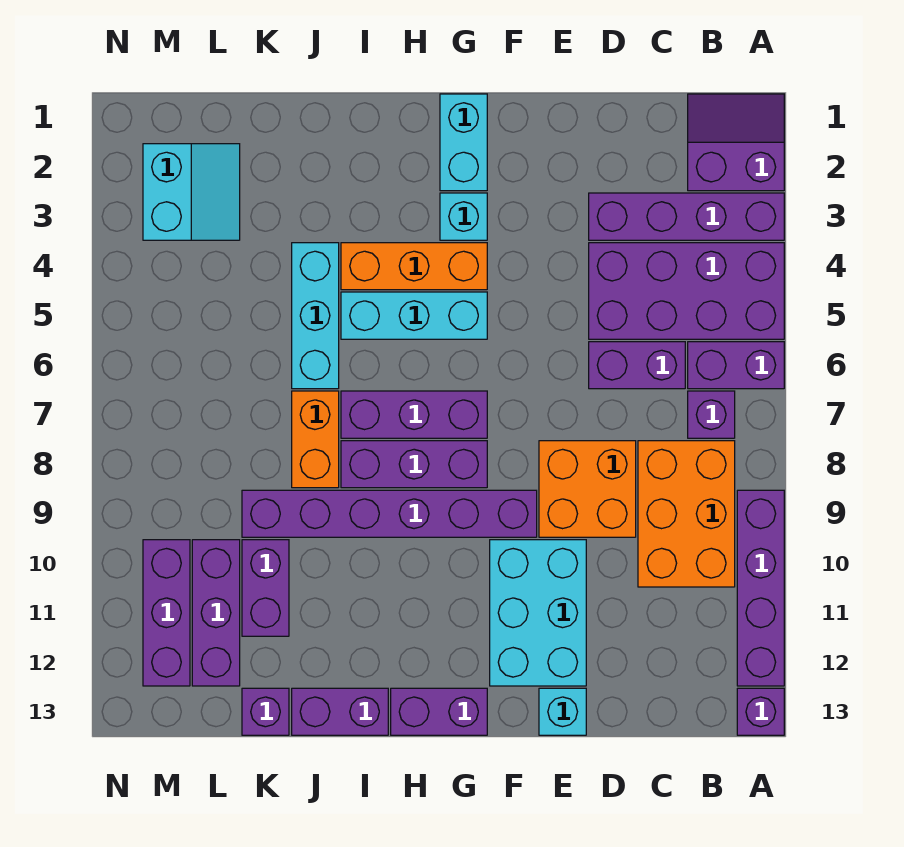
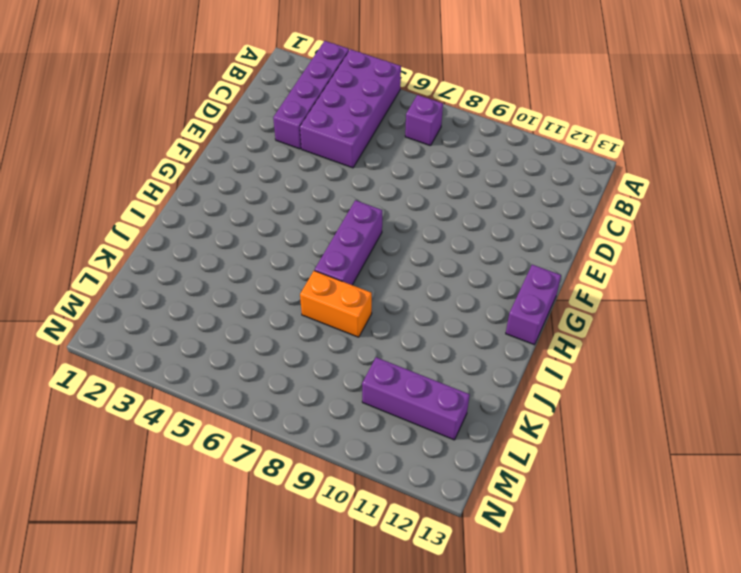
none -> purple 2x2 slope [688,94,784,191]
none -> purple 1x2 brick [688,342,784,389]
none -> purple 1x4 brick [737,490,784,686]

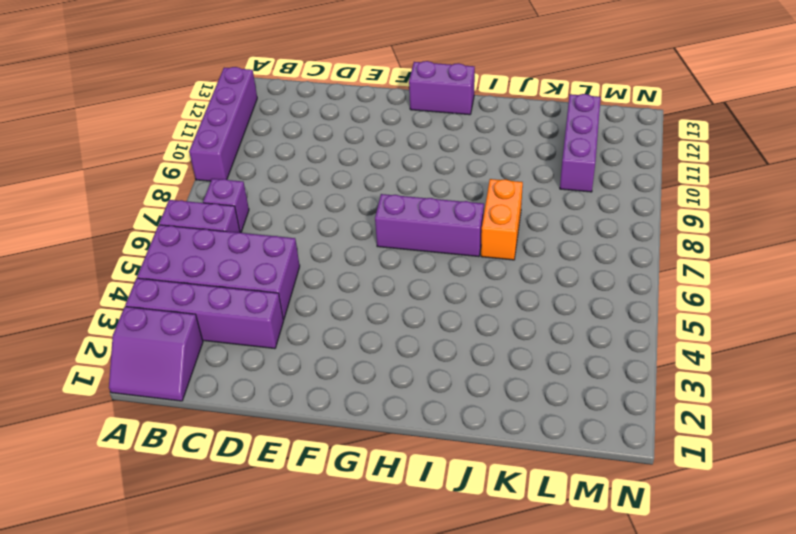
none -> purple 1x1 brick [737,688,784,735]
none -> orange 2x3 brick [638,441,735,587]
none -> purple 1x2 brick [589,342,685,389]

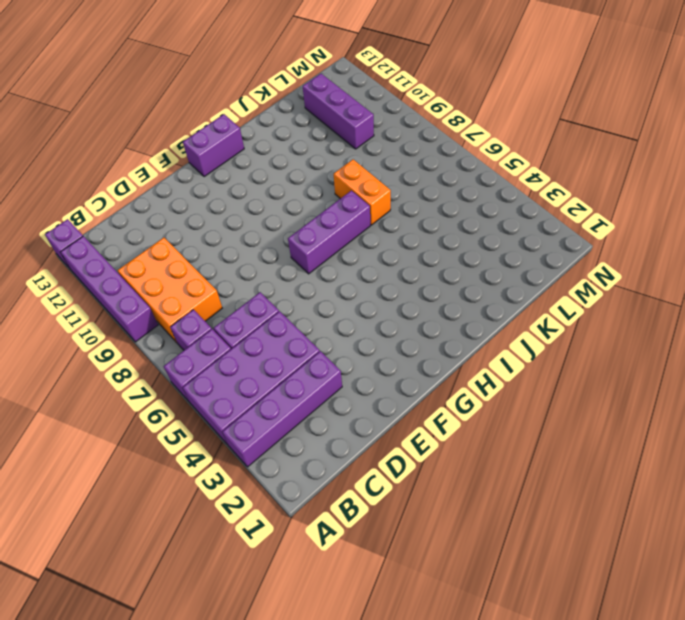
none -> purple 2x2 slope [688,94,784,191]
none -> orange 2x2 brick [539,441,636,537]
none -> cyan 2x3 brick [490,540,586,686]

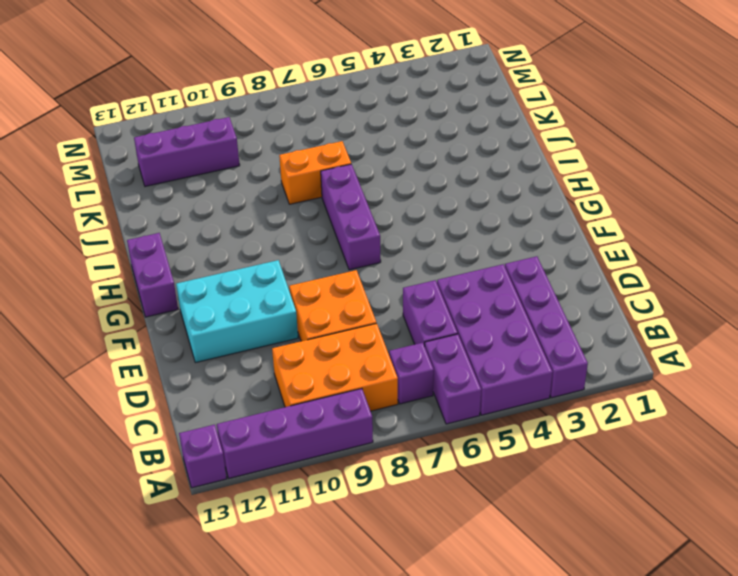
none -> purple 2x2 slope [688,94,784,191]
none -> cyan 1x1 brick [539,688,586,735]
none -> purple 1x6 brick [242,490,537,537]

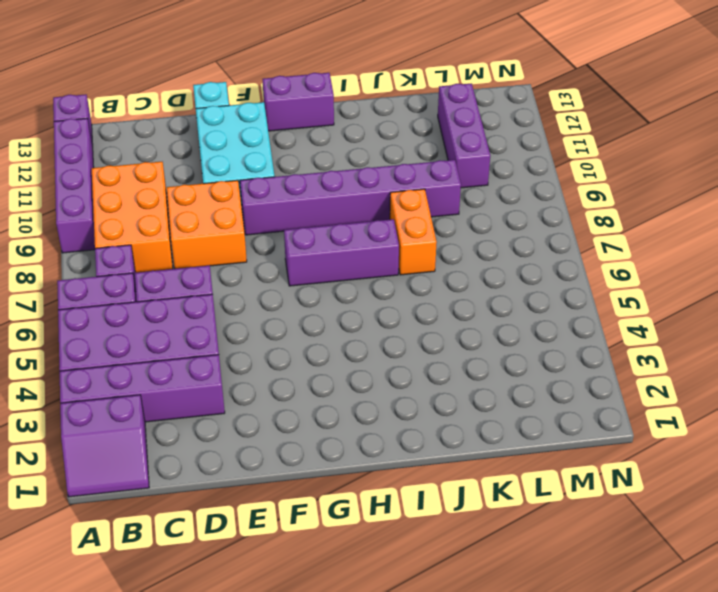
none -> cyan 1x2 brick [440,94,487,191]
none -> cyan 1x1 brick [440,193,487,240]
none -> orange 1x3 brick [341,243,487,290]

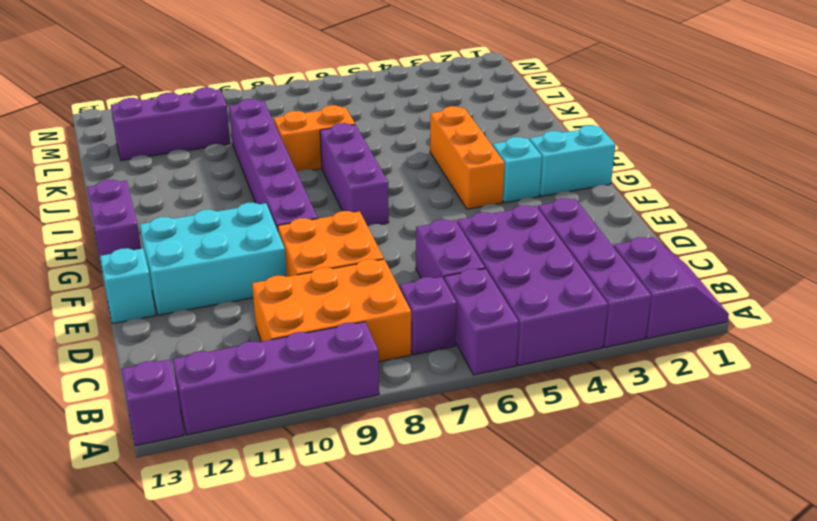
none -> cyan 1x3 brick [341,292,487,339]
none -> purple 1x3 brick [341,441,487,488]
none -> purple 1x2 brick [292,688,388,735]

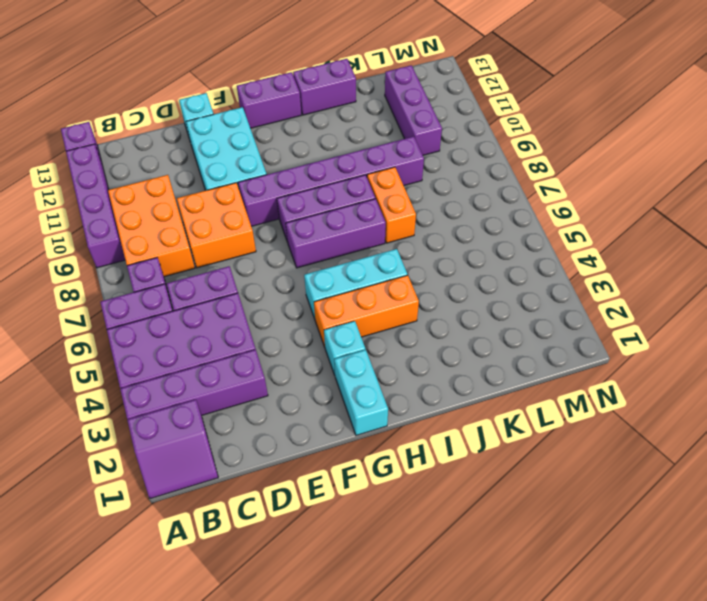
none -> cyan 1x3 brick [292,243,339,389]
none -> purple 1x2 brick [242,540,289,636]
none -> purple 1x1 brick [242,688,289,735]

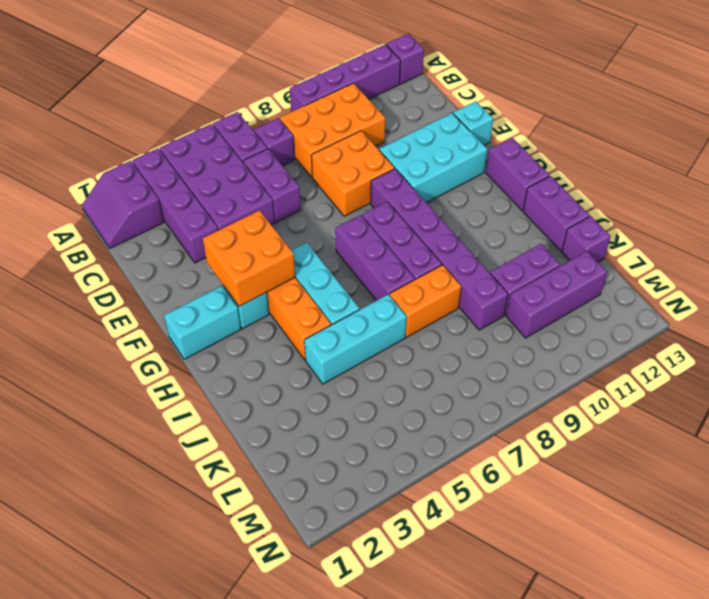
orange 2x2 brick [203,210,295,306] -> none
none -> cyan 2x2 slope [143,144,240,240]
none -> purple 1x3 brick [143,540,190,686]

